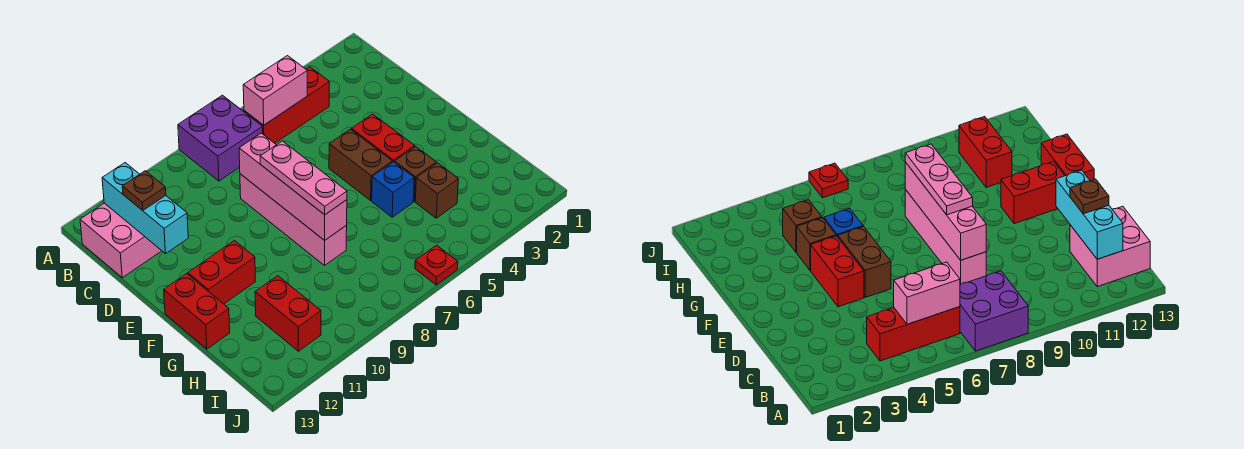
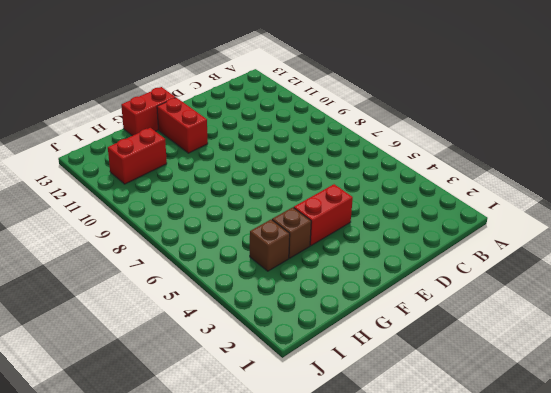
none -> purple 2x2 brick [178,95,263,181]
none -> red 1x3 brick [244,67,329,143]
none -> pink 2x2 brick [80,203,162,278]

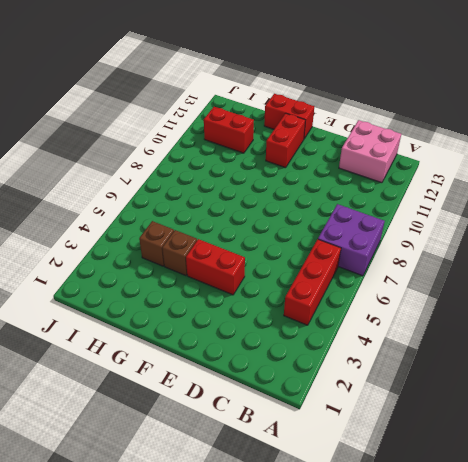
none -> pink 1x4 brick [240,174,347,265]
none -> brown 1x2 brick [329,129,392,200]
none -> blue 1x1 brick [372,162,414,217]

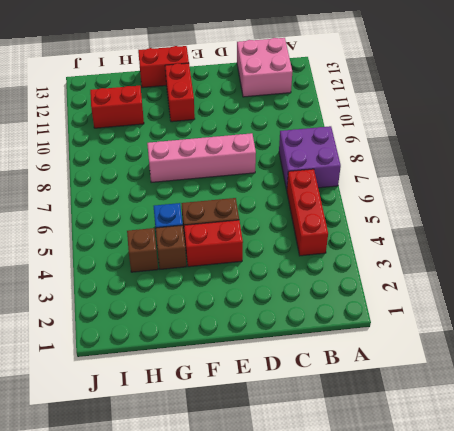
none -> red 1x1 plate [415,245,458,285]
none -> pink 1x2 brick [243,56,307,125]
none -> cyan 1x3 brick [102,163,188,254]

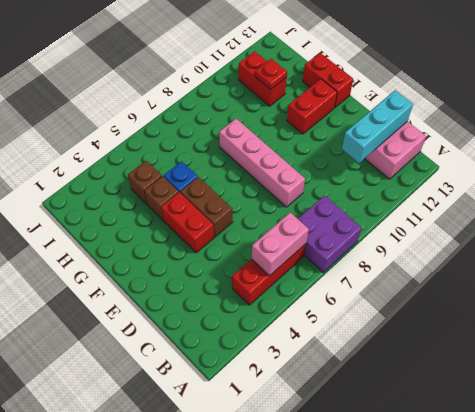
cyan 1x3 brick [342,90,413,163] -> cyan 1x3 brick turned to [102,163,188,254]
red 1x1 plate [255,59,287,89] -> red 1x1 plate moved to [415,245,458,285]
none -> pink 1x4 brick [239,133,347,240]
none -> brown 1x1 plate [122,171,166,211]
none -> pink 1x3 plate [260,141,347,215]

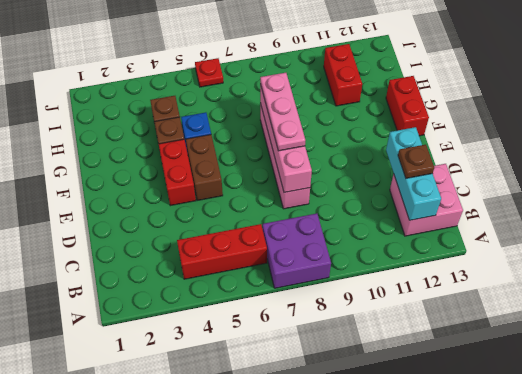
none -> red 1x2 brick [188,241,256,304]
none -> pink 1x2 brick [243,56,307,125]

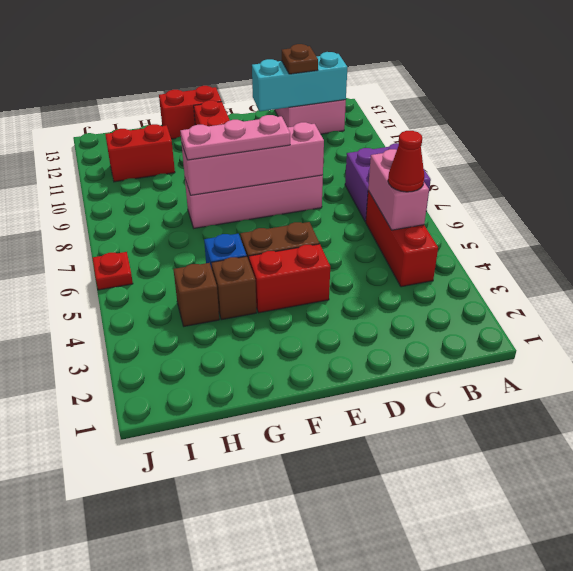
red 1x1 cone [388,131,424,192] -> none

